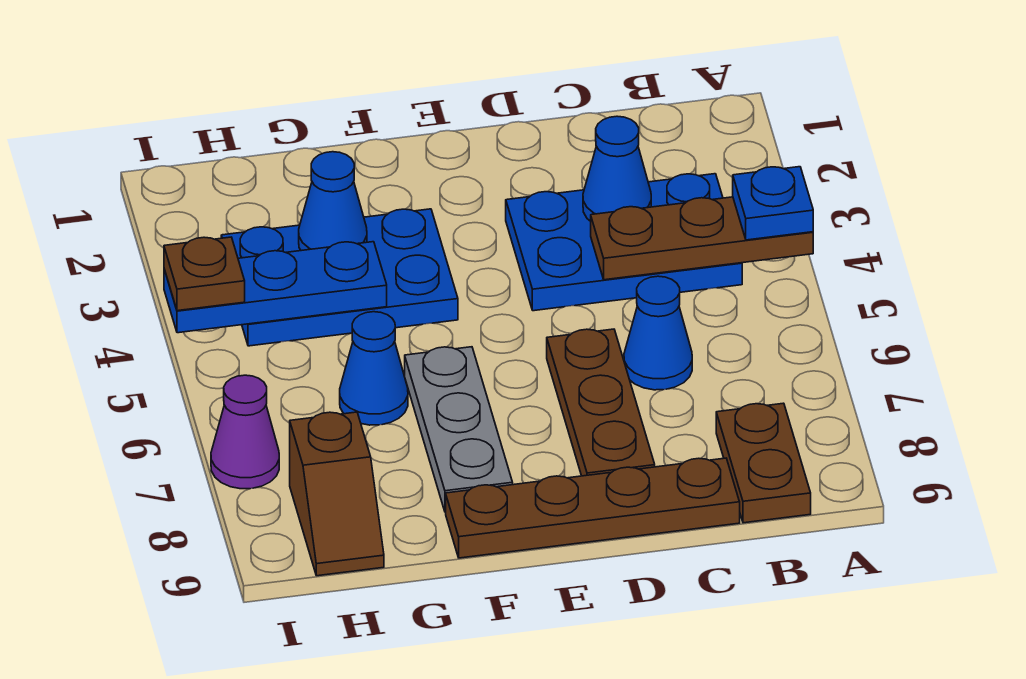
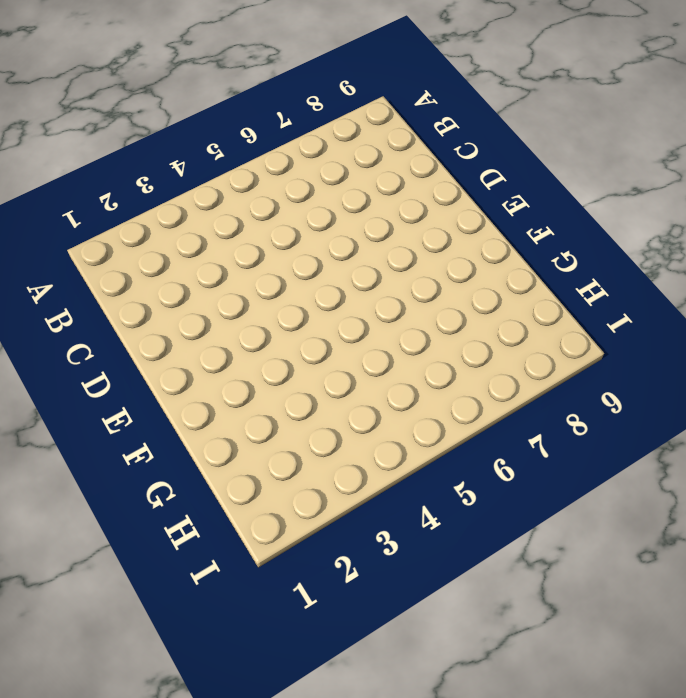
none -> blue 2x3 plate [506,174,742,311]
none -> brown 1x2 plate [716,403,811,523]
none -> blue 1x1 cone [624,276,692,390]

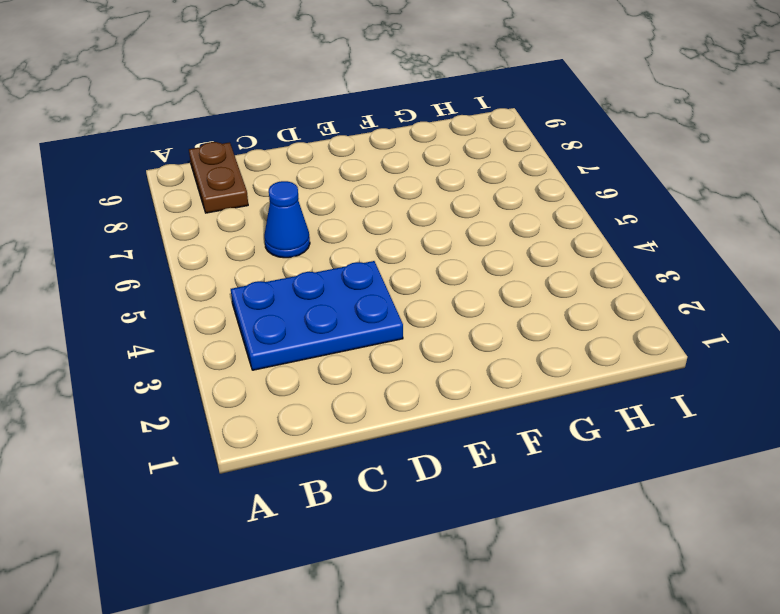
none -> brown 1x4 plate [446,458,740,558]
none -> brown 1x3 plate [547,329,655,476]
none -> blue 2x3 plate [221,209,458,346]

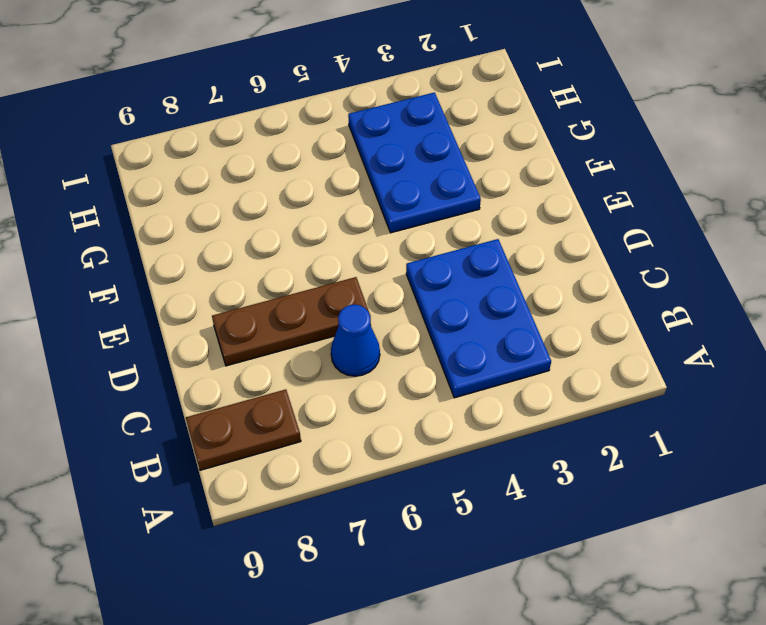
none -> brown 1x4 plate [446,458,740,558]
none -> grey 1x3 plate [405,347,513,512]
none -> blue 1x1 cone [340,312,408,425]

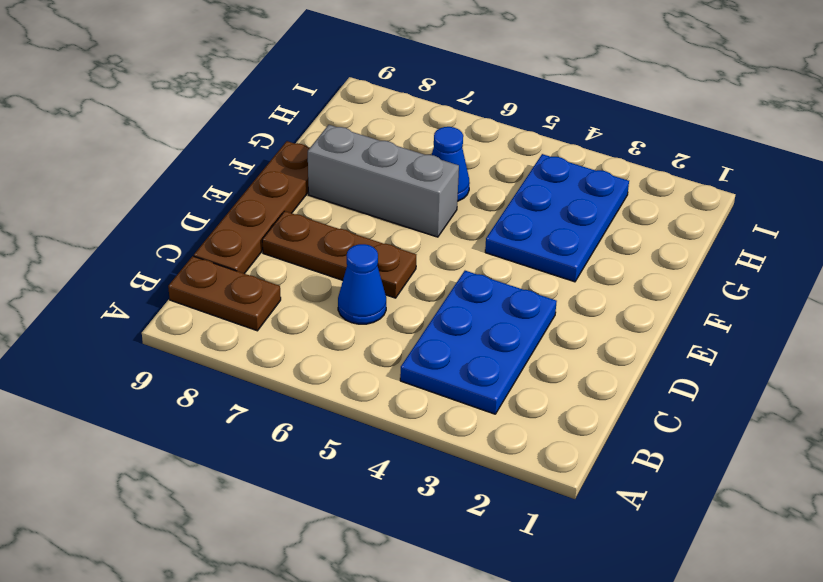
grey 1x3 brick [308,125,459,237] -> grey 1x3 plate [405,347,513,512]
none -> brown 1x2 slope [290,412,384,576]
none -> purple 1x1 cone [211,375,279,489]
none -> brown 1x3 plate [591,197,813,280]

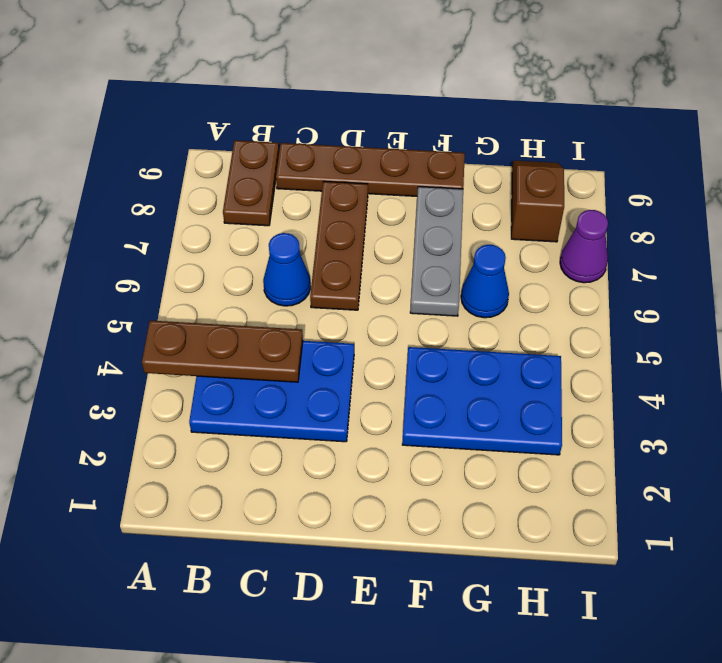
none -> blue 1x1 cone [583,116,651,221]
none -> blue 1x1 cone [299,152,367,251]
none -> blue 1x3 plate [164,242,387,333]

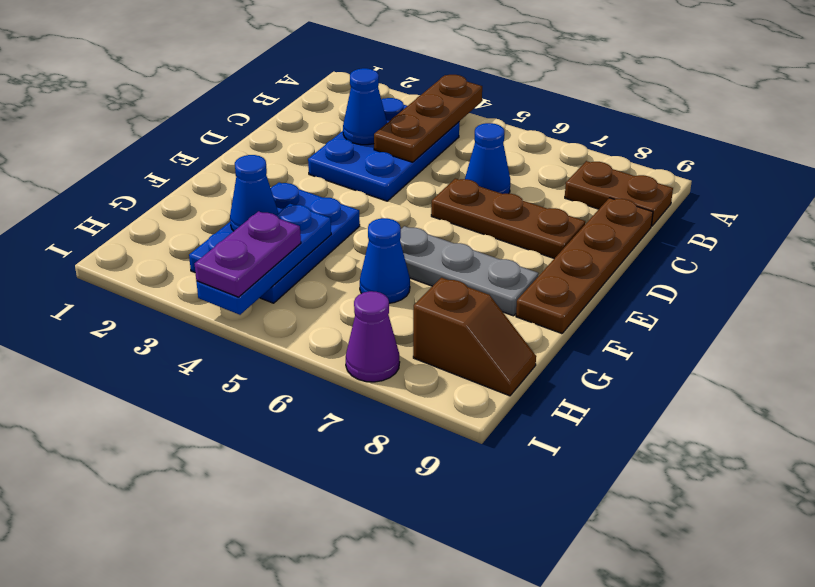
purple 1x2 plate [195,211,301,297] -> brown 1x1 plate [164,237,245,311]
none -> blue 1x1 plate [733,167,813,240]

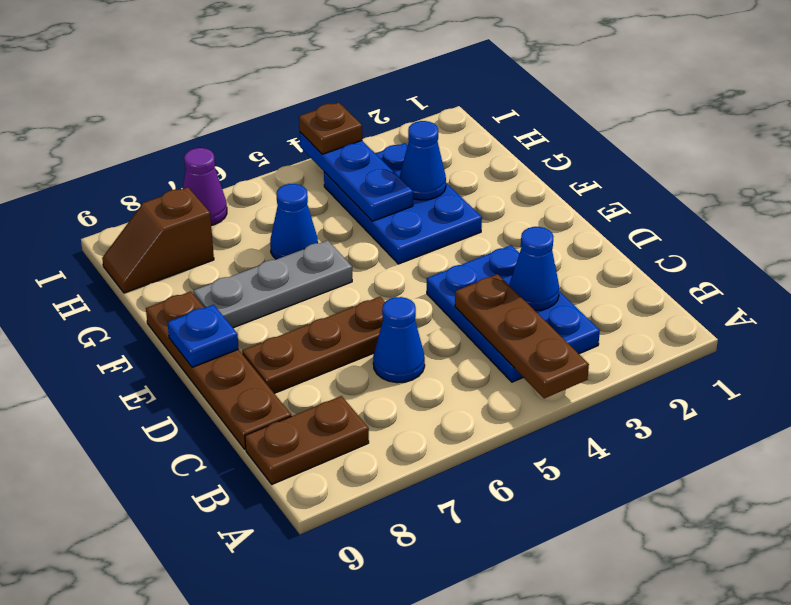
blue 1x1 plate [167,305,239,367] -> blue 1x1 plate moved to [733,167,813,240]

